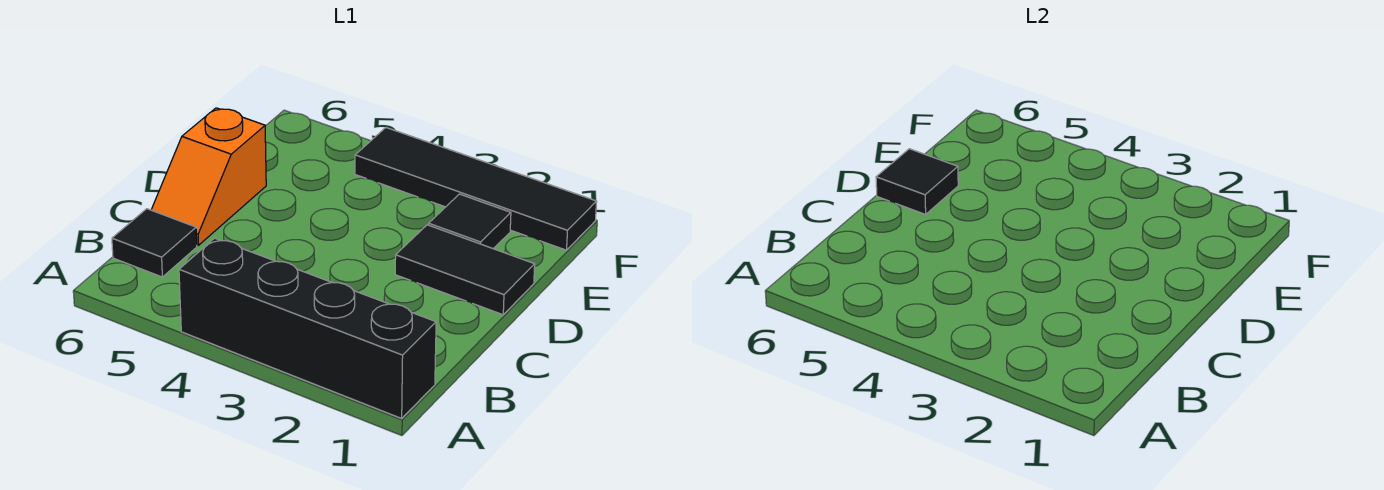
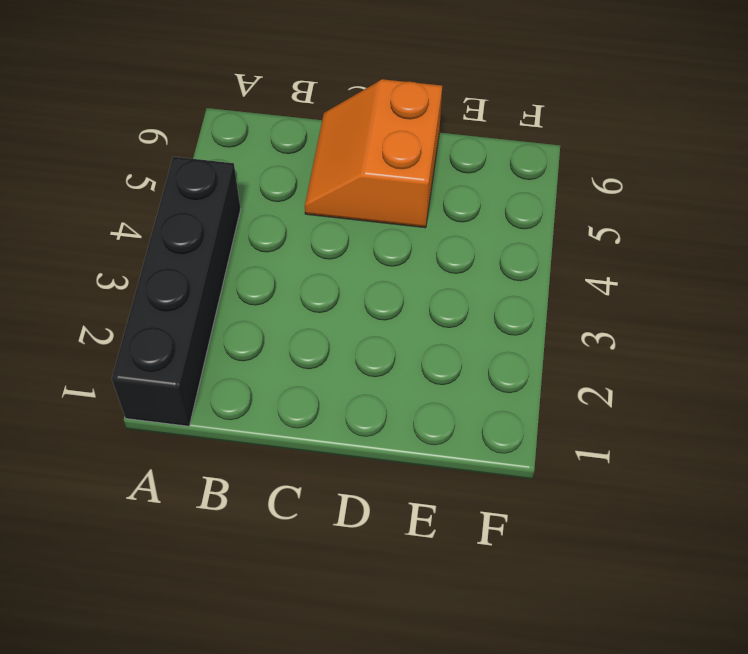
orange 2x2 slope [305,79,442,228] -> orange 1x2 slope [151,108,266,245]
none -> black 1x1 tile [112,209,197,277]
none -> black 1x2 tile [395,225,535,315]

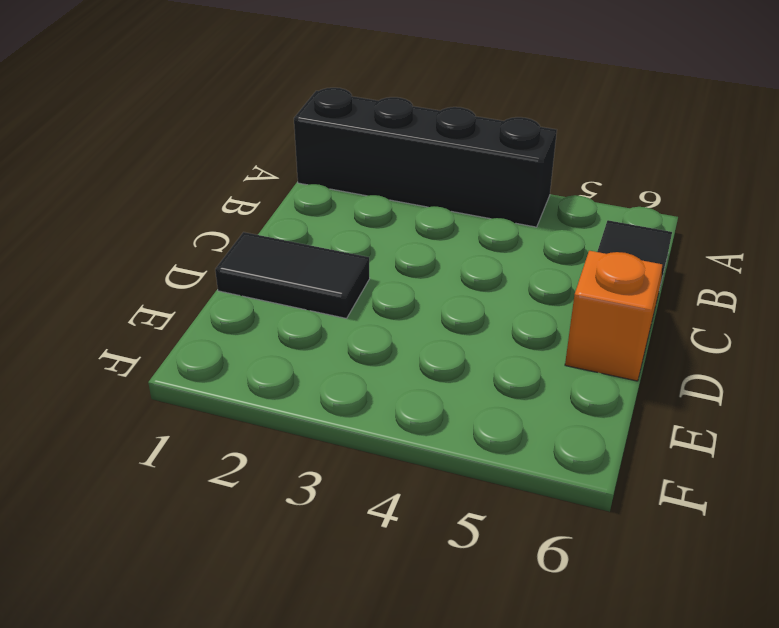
none -> black 1x1 tile [429,194,511,249]
none -> black 1x4 tile [355,128,597,250]

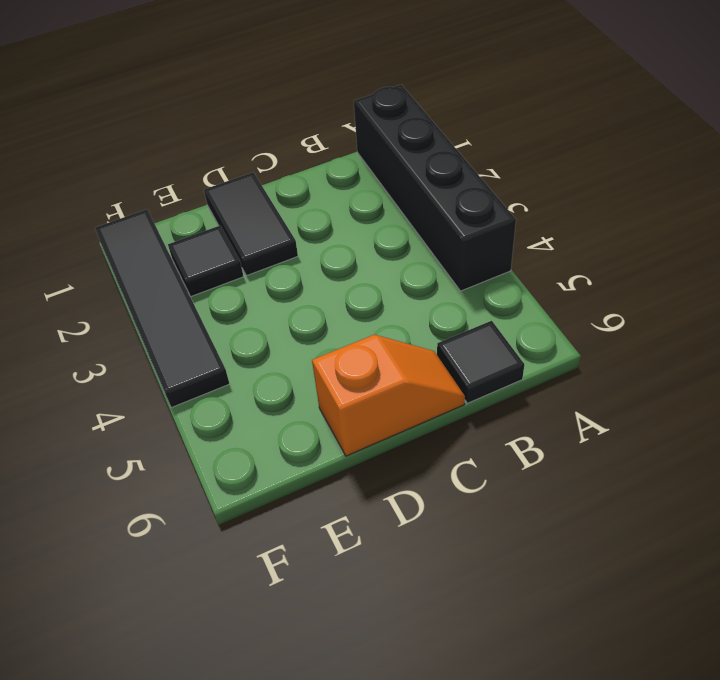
none -> black 1x1 tile [876,149,958,214]

